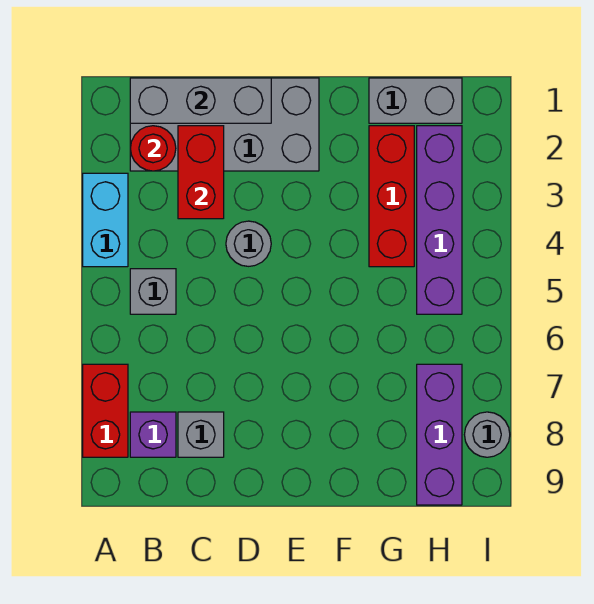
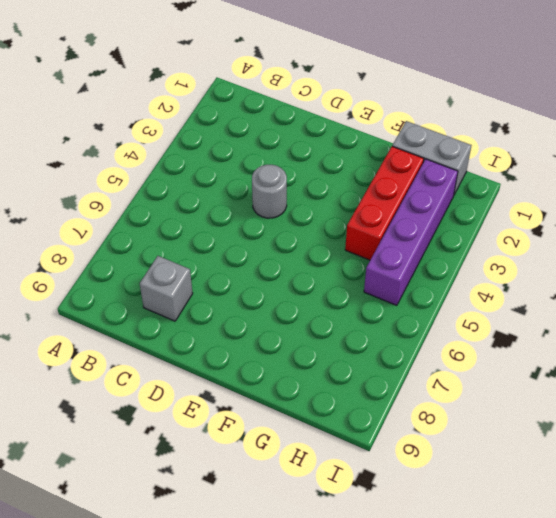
none -> cyan 1x2 brick [83,173,128,267]
none -> red 1x2 brick [83,364,128,457]
none -> grey 2x4 brick [130,78,319,171]

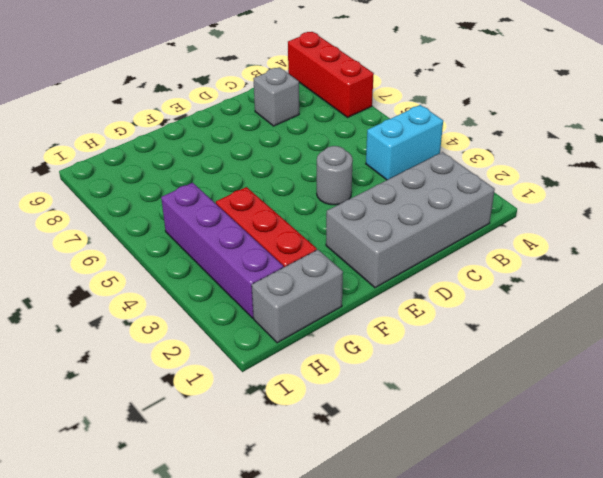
cyan 1x2 brick [366,105,443,180] -> cyan 1x2 brick turned to [83,173,128,267]
red 1x3 brick [288,32,374,117] -> red 1x2 brick [83,364,128,457]
none -> grey 1x1 brick [130,269,176,314]
none -> purple 1x1 brick [130,412,176,457]
none -> purple 1x3 brick [417,364,462,505]

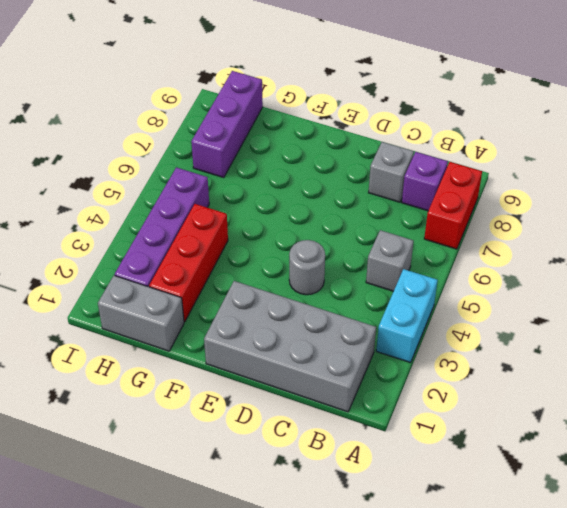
none -> grey 1x1 round brick [464,412,510,457]
none -> grey 1x3 brick [130,78,271,123]
none -> red 1x1 round brick [130,126,176,171]

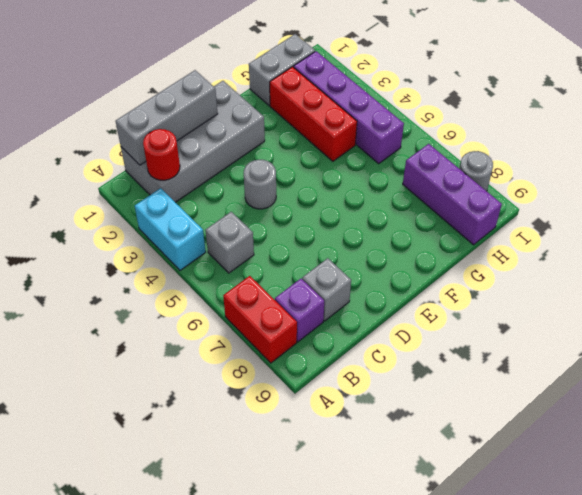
none -> red 1x2 brick [178,126,224,219]

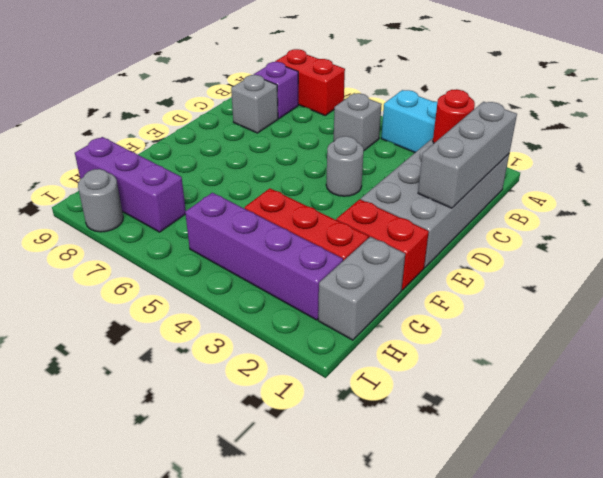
red 1x2 brick [336,199,429,290] -> red 1x2 brick moved to [178,126,224,219]

